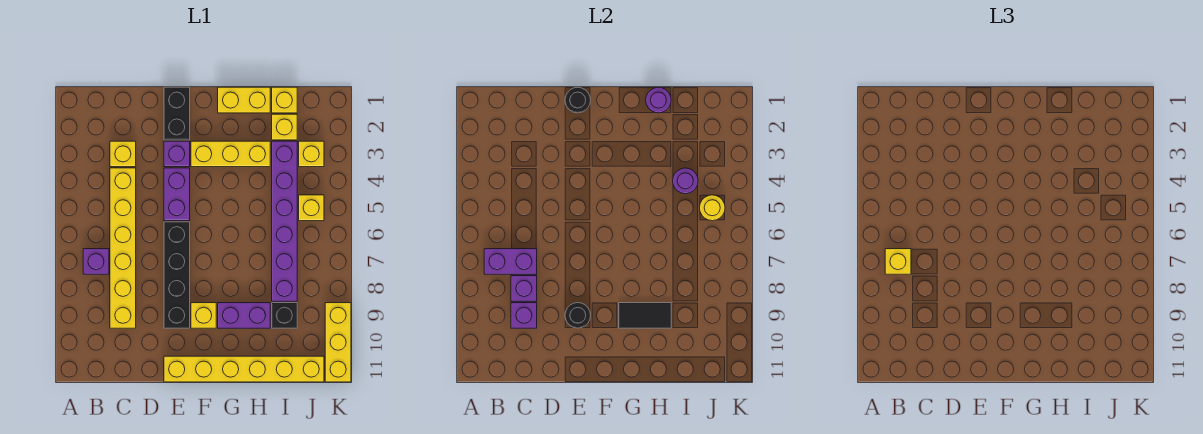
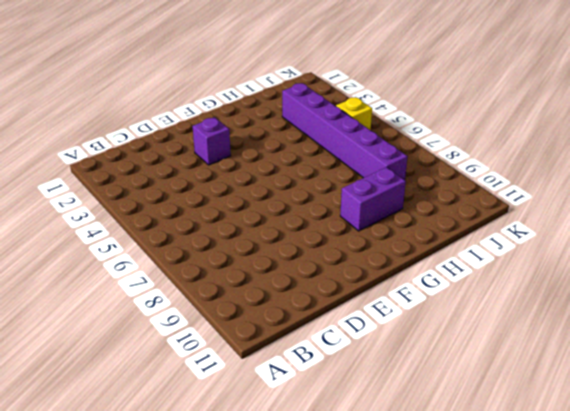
none -> purple 1x1 brick [83,249,109,274]
none -> yellow 1x1 brick [110,141,136,167]
none -> yellow 1x6 brick [110,168,136,328]

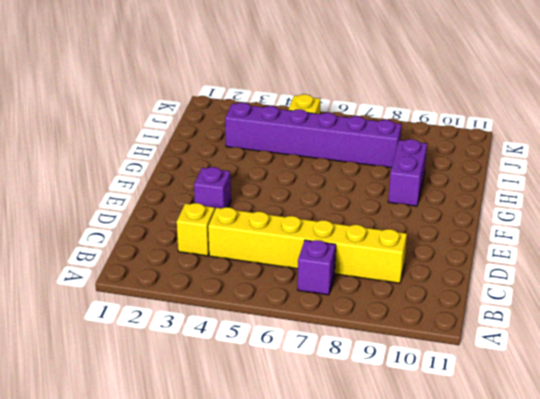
none -> black 1x2 brick [164,87,190,140]
none -> purple 1x2 brick [164,168,190,221]
none -> black 1x4 brick [164,222,190,328]

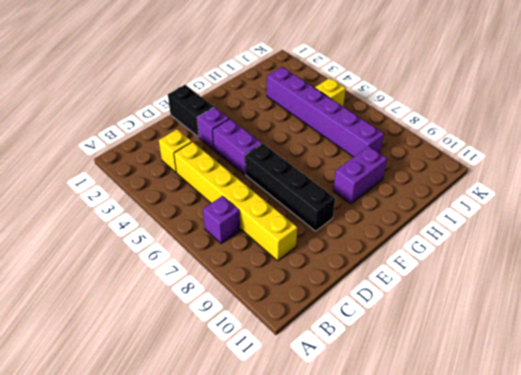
none -> yellow 1x6 brick [164,356,324,382]
none -> yellow 1x3 brick [191,141,270,167]
none -> yellow 1x1 brick [191,303,216,328]

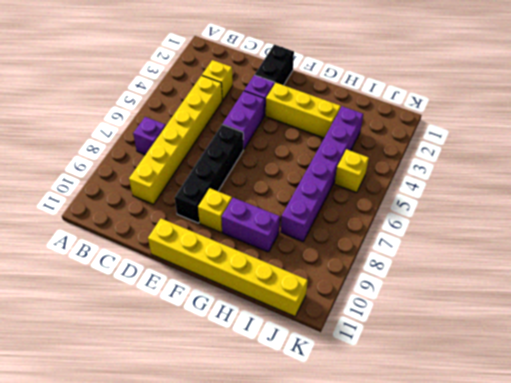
none -> yellow 1x2 brick [218,87,270,113]
none -> yellow 1x1 brick [272,87,297,113]
none -> yellow 1x1 brick [272,114,297,140]

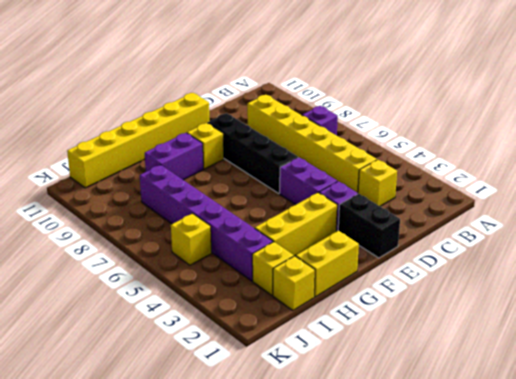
none -> black 1x1 brick [272,303,297,328]
none -> yellow 1x1 brick [299,141,324,167]
none -> yellow 1x3 brick [325,303,351,382]

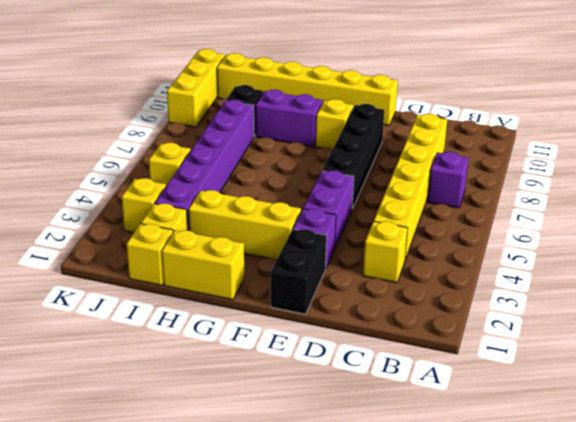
none -> purple 1x2 brick [484,249,537,274]
none -> purple 1x1 brick [511,276,537,301]
none -> purple 1x1 brick [511,303,537,328]

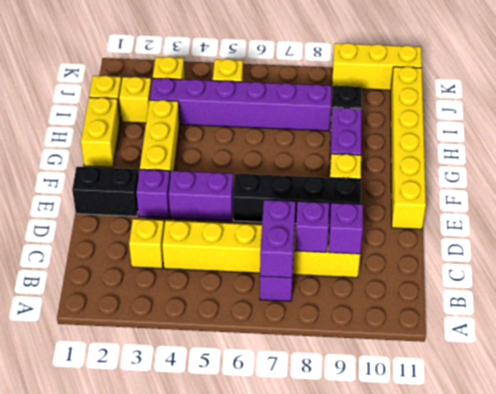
none -> black 1x1 round brick [565,87,591,113]
none -> black 1x1 round brick [565,303,591,328]
none -> black 1x2 tile [619,303,671,328]

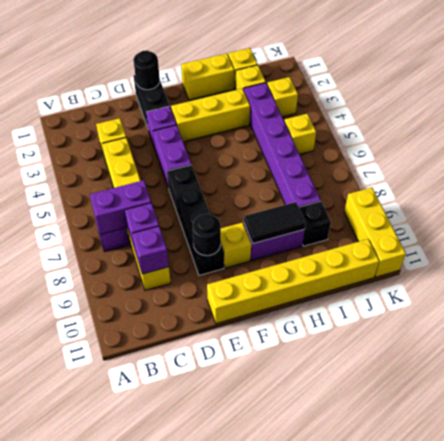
none -> purple 1x1 round brick [646,87,671,113]
none -> purple 1x1 round brick [673,168,698,194]
none -> yellow 1x1 round brick [700,195,725,221]

